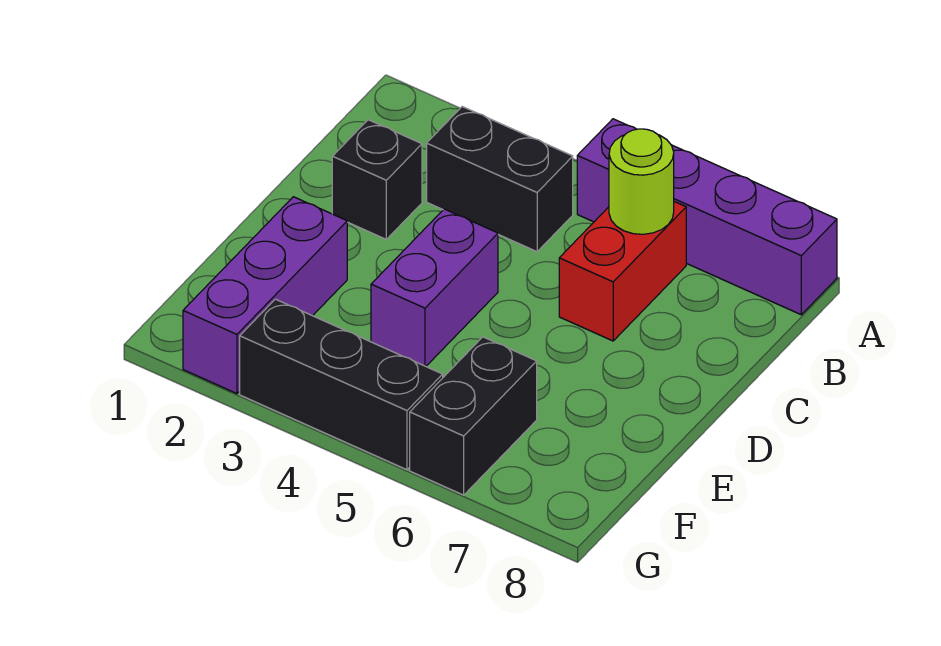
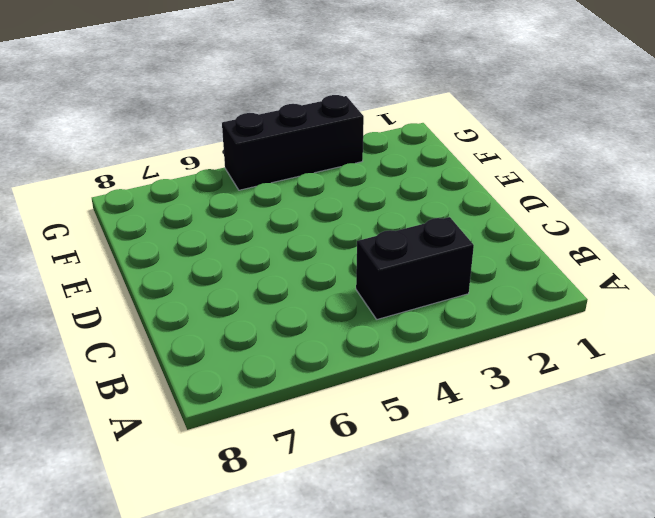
none -> purple 1x4 brick [577,119,837,315]
none -> red 1x2 brick [559,202,686,341]

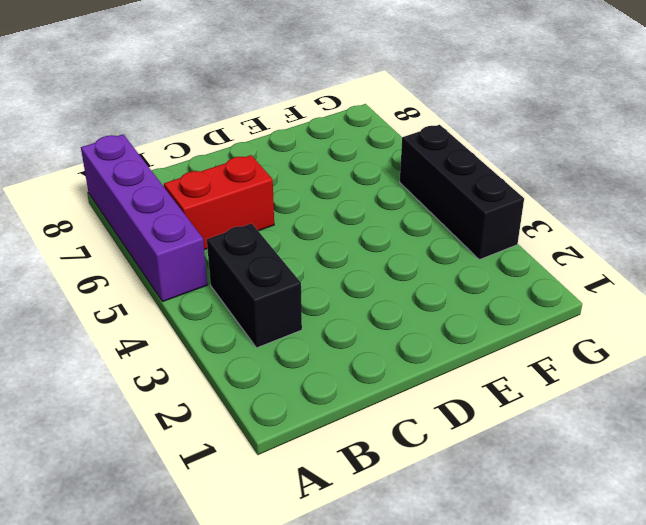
none -> black 1x1 brick [332,120,422,239]
none -> purple 1x2 brick [371,209,498,366]

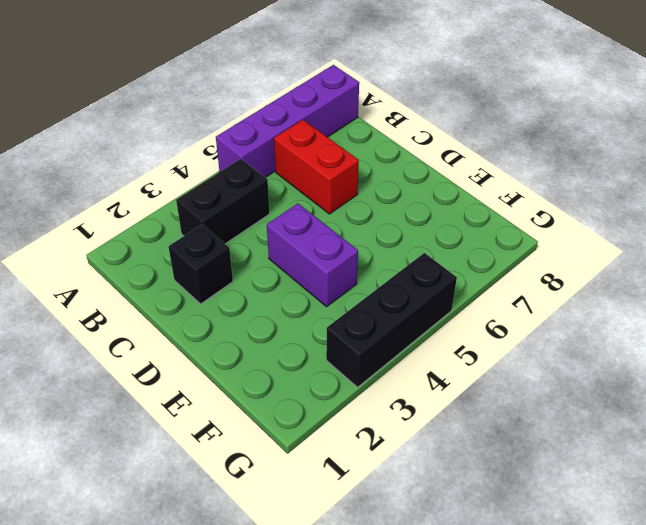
none -> purple 1x3 brick [183,197,347,394]
none -> black 1x2 brick [410,337,537,495]

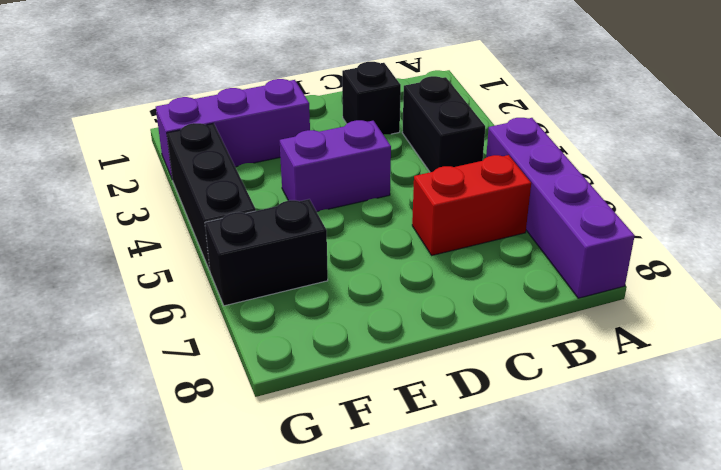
none -> lime 1x1 round brick [609,129,674,234]

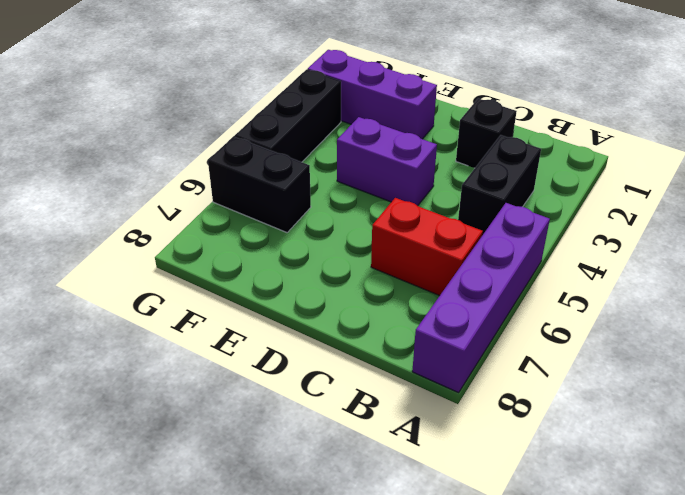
none -> lime 1x1 round brick [609,129,674,234]

